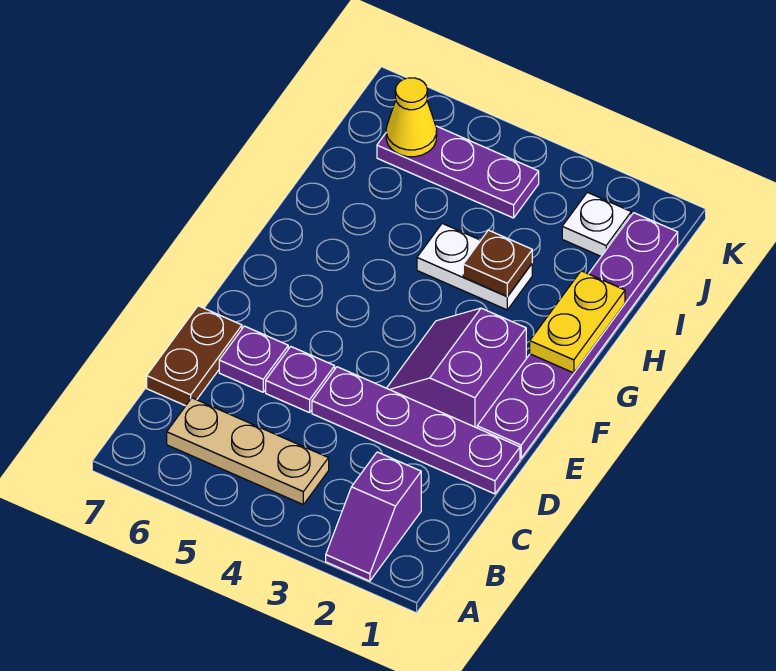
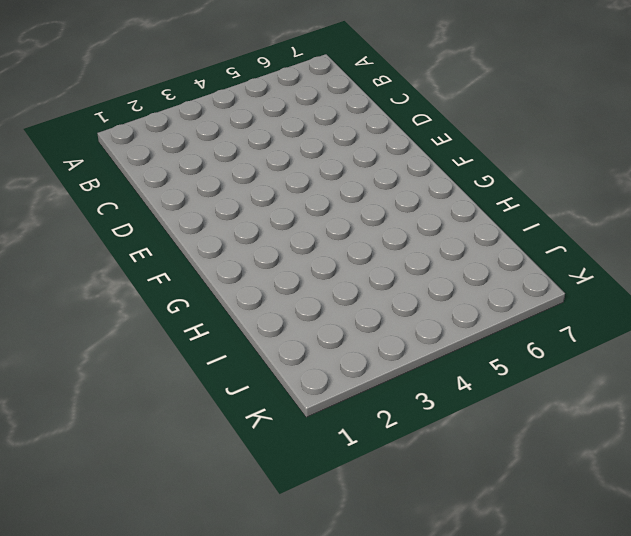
none -> purple 1x2 slope [326,452,421,581]
none -> tan 1x3 plate [167,398,329,504]
none -> brown 1x2 plate [147,306,242,406]

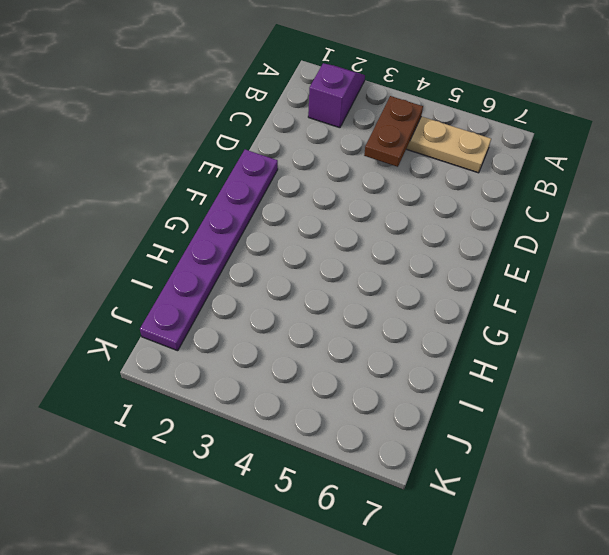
brown 1x2 plate [364,96,423,167] -> brown 1x2 plate moved to [147,306,242,406]
none -> purple 1x4 plate [312,367,520,494]
none -> purple 1x1 plate [266,347,335,413]
none -> purple 1x1 plate [219,326,288,392]

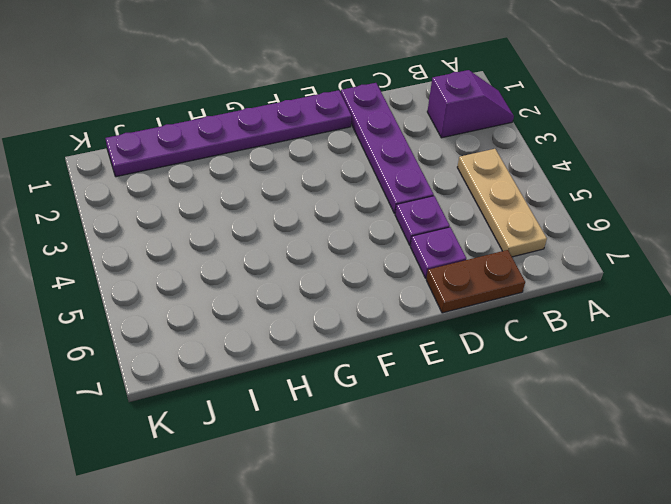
none -> purple 2x2 slope [387,308,526,428]
none -> white 1x2 plate [417,223,532,310]
none -> white 1x1 plate [562,192,631,256]

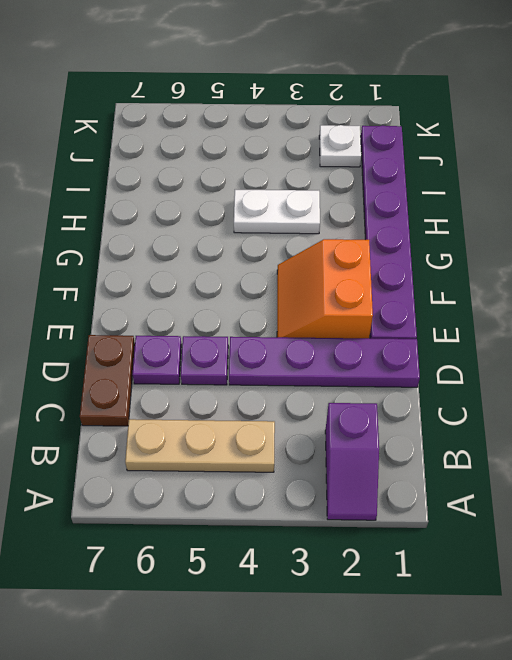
orange 2x2 slope [277,239,373,338] -> purple 2x2 slope [387,308,526,428]
none -> purple 1x3 plate [377,126,539,218]
none -> yellow 1x2 plate [530,271,625,373]
none -> brown 1x1 plate [463,230,532,296]

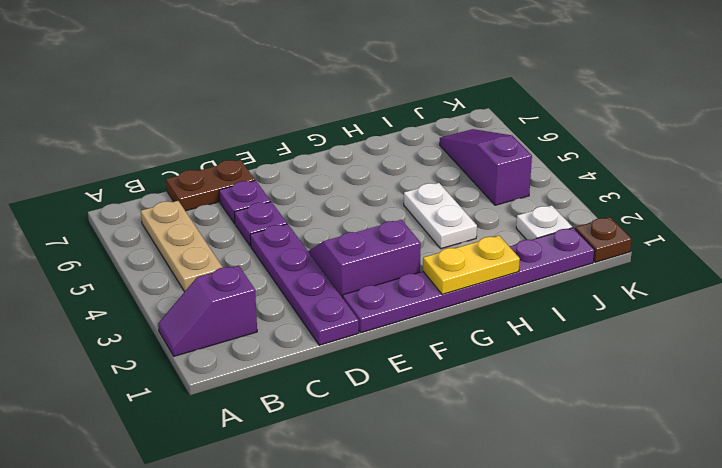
purple 1x3 slope [440,129,532,205] -> purple 1x3 plate [377,126,539,218]
brown 1x1 plate [575,217,632,262] -> brown 1x1 plate moved to [463,230,532,296]
none -> yellow 1x1 cone [386,78,437,157]

